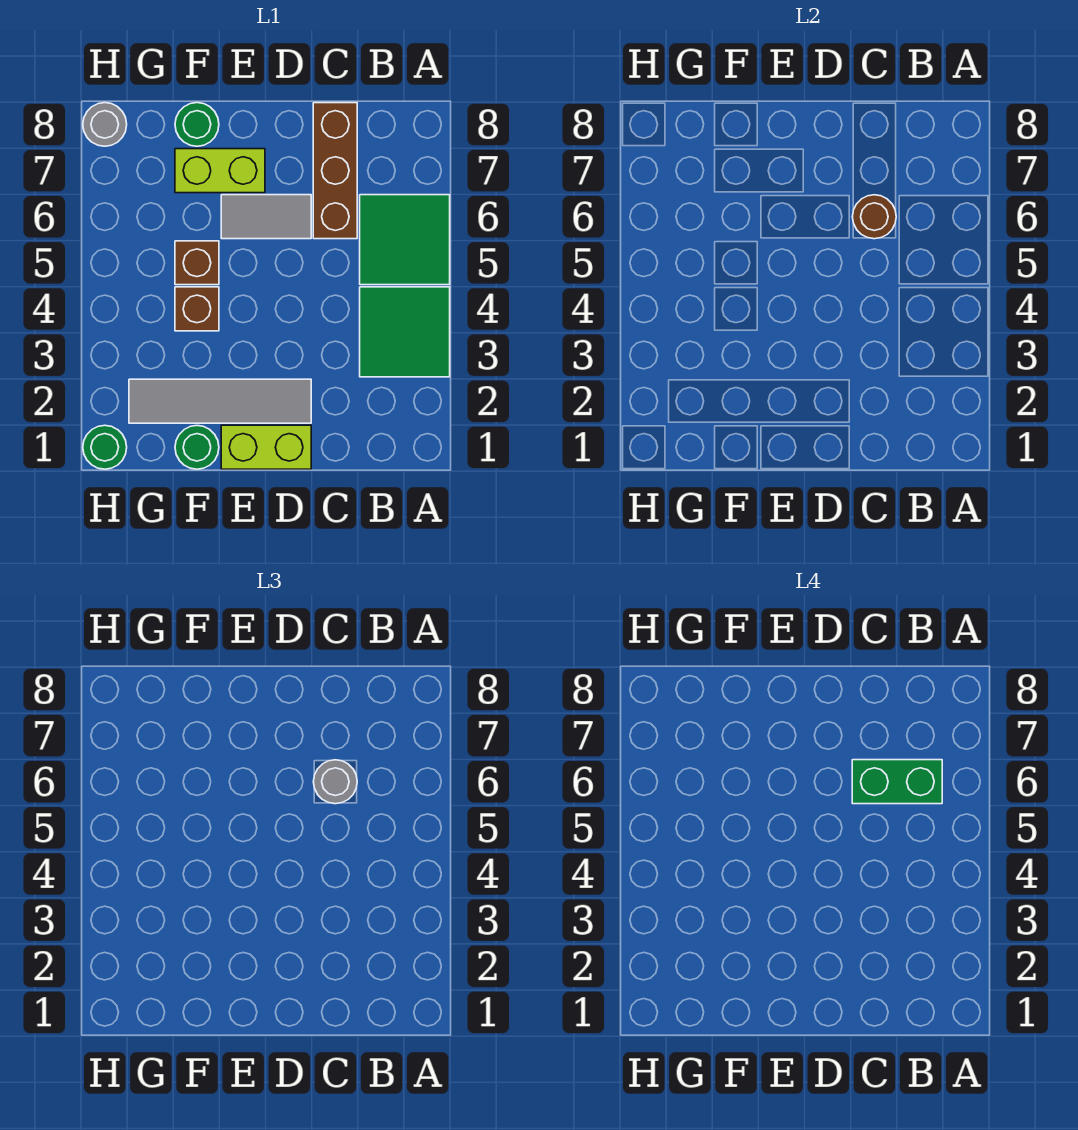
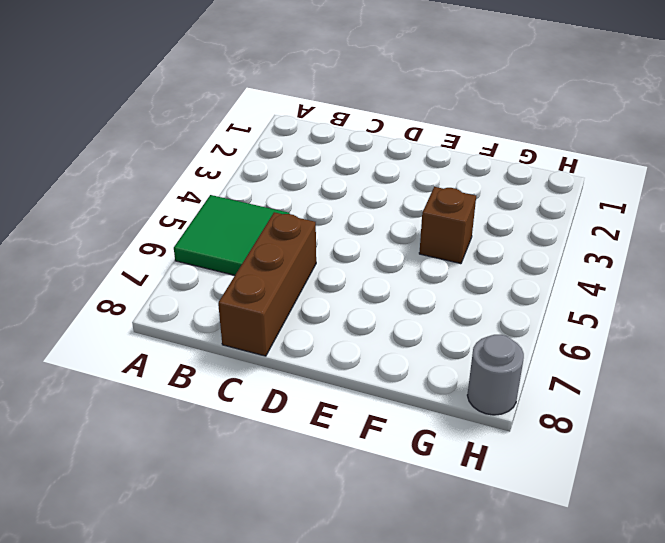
none -> green 2x2 tile [360,287,450,377]
none -> lime 1x2 brick [221,425,311,469]
none -> grey 1x4 tile [129,379,311,423]

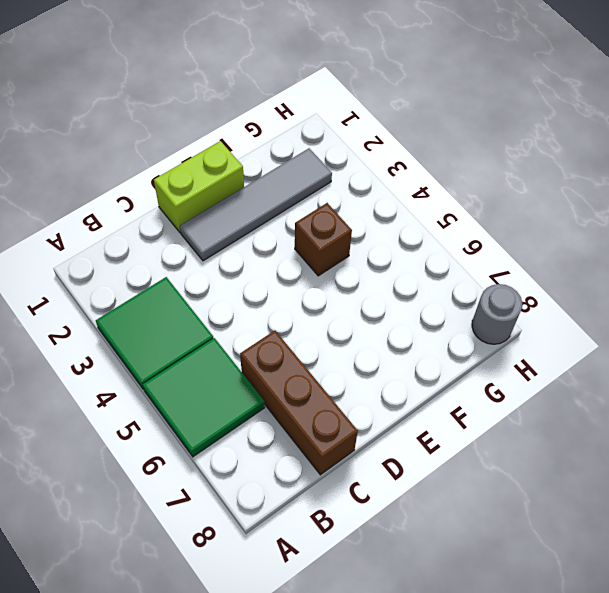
none -> grey 1x2 tile [221,195,311,239]
none -> lime 1x2 brick [175,149,265,193]
none -> green 1x1 round brick [175,426,219,469]

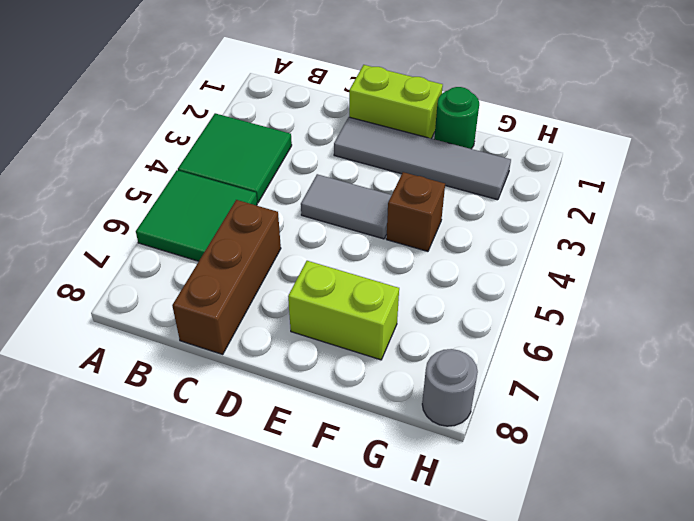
grey 1x2 tile [301,174,392,239] -> grey 1x2 tile moved to [221,195,311,239]
none -> brown 1x1 brick [175,241,219,285]
none -> green 1x1 round brick [175,103,219,146]
none -> green 1x1 round brick [83,425,127,469]

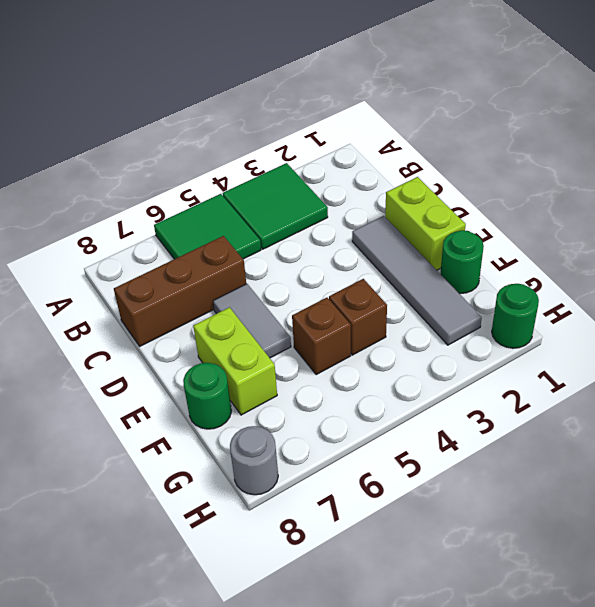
none -> brown 1x1 round brick [852,195,896,239]
none -> grey 1x1 round brick [313,760,357,804]
none -> green 1x2 brick [852,760,942,804]

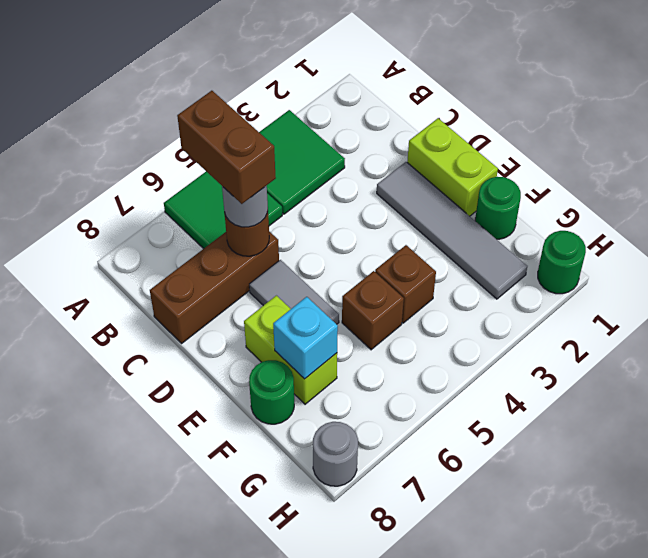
brown 1x2 brick [177,91,276,204] -> green 1x2 brick [852,760,942,804]
cyan 1x1 brick [273,297,338,379] -> none

